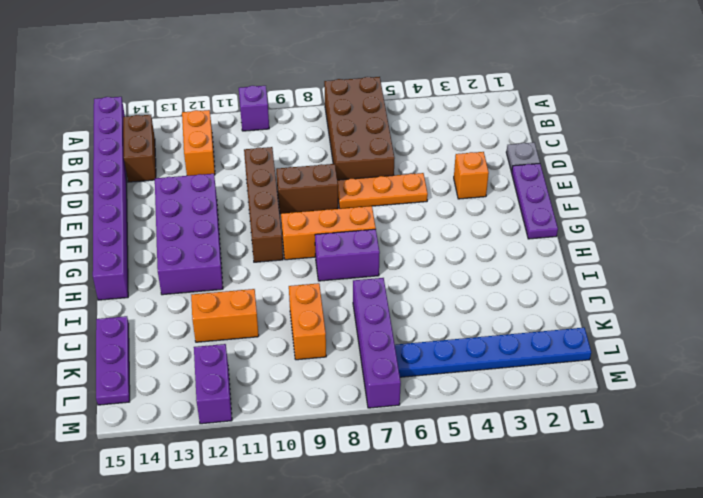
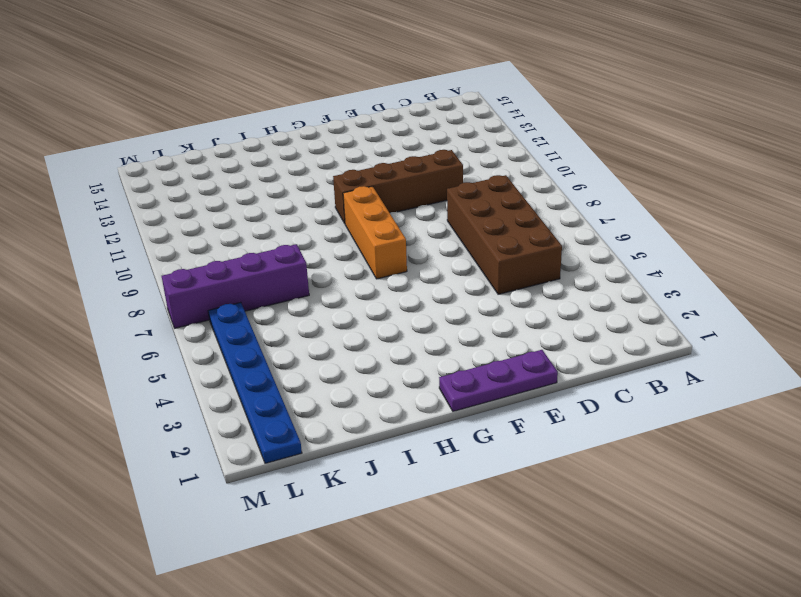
brown 2x4 brick [447,175,562,294] -> brown 2x4 brick turned to [324,77,395,180]
none -> purple 1x1 brick [239,86,269,131]
none -> purple 1x8 brick [93,97,128,300]
none -> orange 1x2 brick [182,110,215,176]

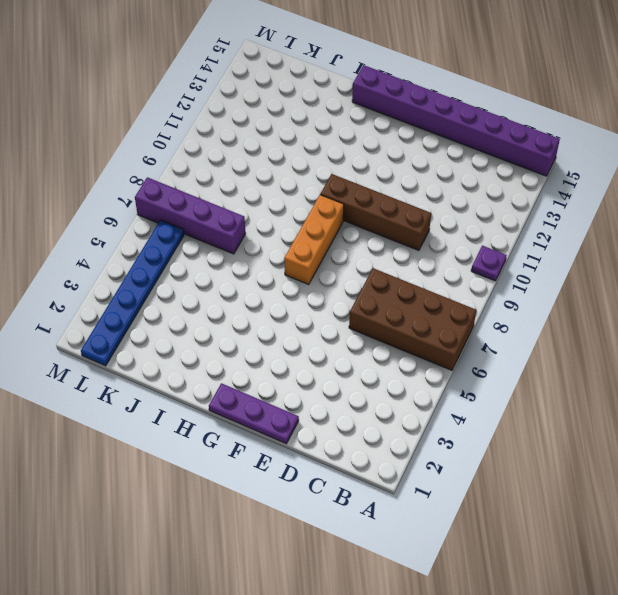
purple 1x1 plate [471,245,507,281] -> purple 1x1 brick [239,86,269,131]
none -> orange 1x2 brick [182,110,215,176]
none -> brown 1x2 brick [123,115,156,182]
none -> grey 1x1 plate [506,143,540,172]

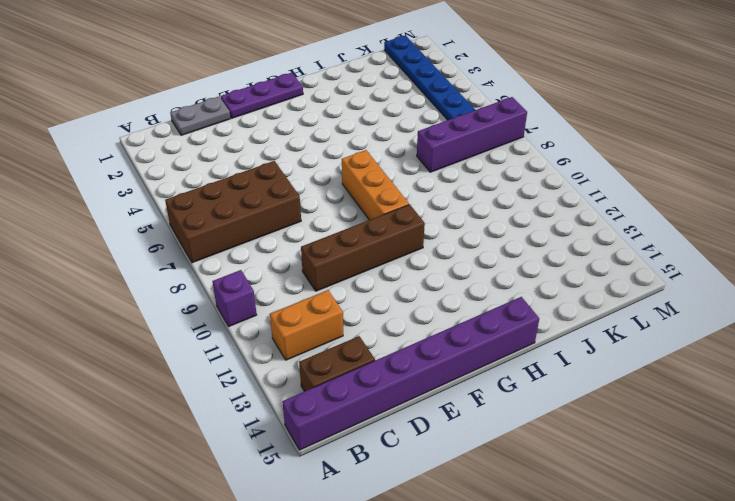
grey 1x2 plate [170,97,230,135] -> grey 1x1 plate [506,143,540,172]
none -> orange 1x1 brick [454,152,489,199]
none -> orange 1x3 plate [337,173,428,209]
none -> brown 1x2 brick [276,164,338,214]

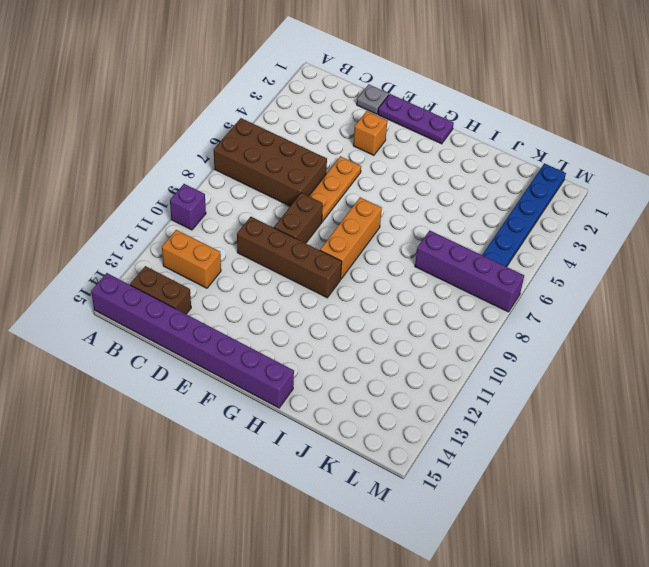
none -> purple 2x4 brick [155,174,223,295]
none -> purple 1x2 brick [315,229,380,281]
none -> orange 1x2 brick [289,283,326,360]

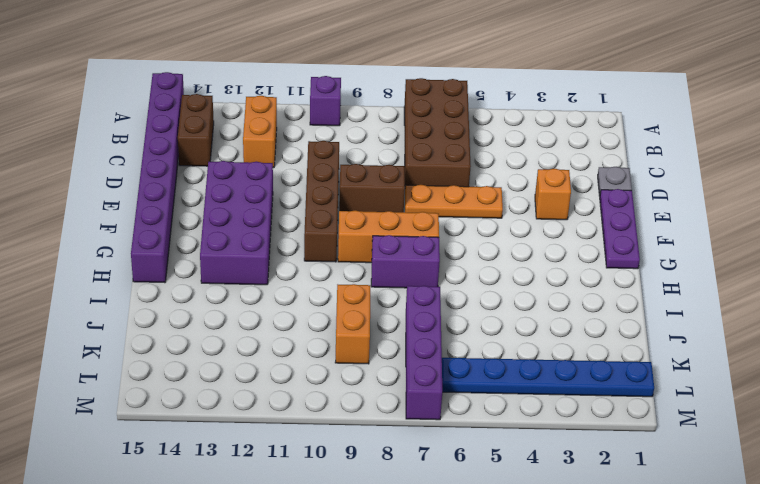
none -> orange 1x2 brick [191,289,259,342]
none -> purple 1x3 plate [96,316,130,405]
none -> purple 1x2 brick [194,344,232,424]

